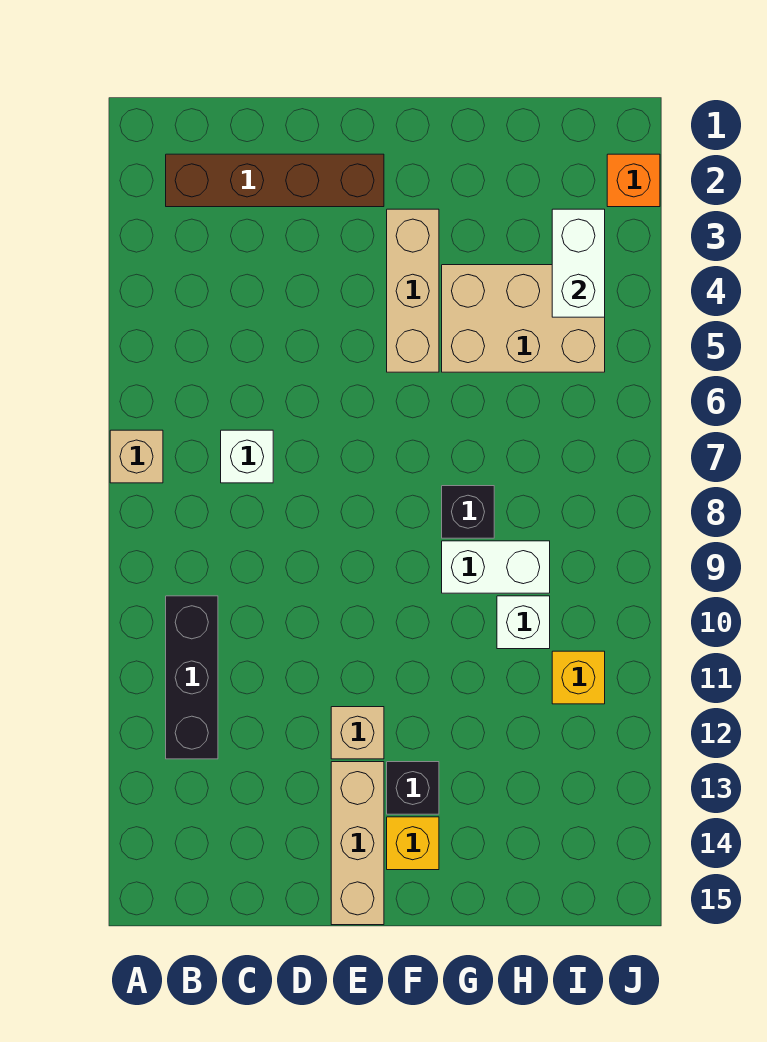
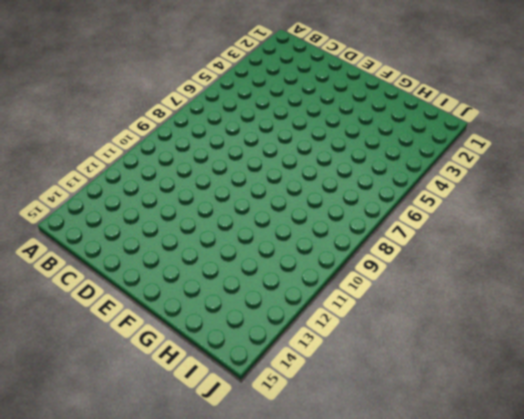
none -> tan 1x1 brick [110,430,163,483]
none -> brown 1x4 brick [166,154,384,207]
none -> black 1x3 brick [166,596,218,759]

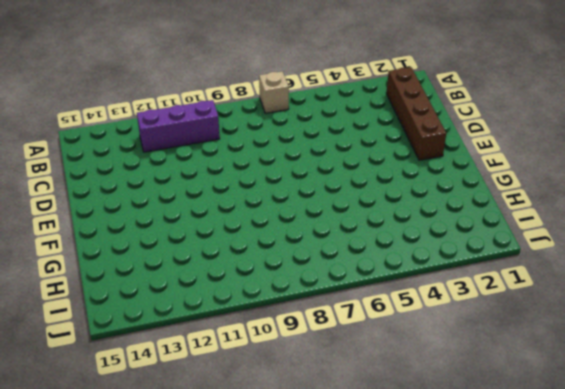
purple 1x3 brick [137,100,220,152] -> black 1x3 brick [166,596,218,759]
none -> white 1x1 brick [221,430,273,483]
none -> tan 1x1 brick [331,707,384,759]
none -> tan 1x3 brick [331,762,384,925]

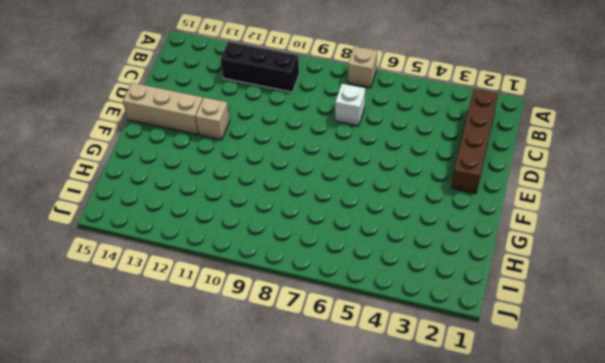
none -> tan 1x3 brick [387,209,439,372]
none -> black 1x1 brick [387,762,439,814]
none -> yellow 1x1 brick [387,817,439,870]

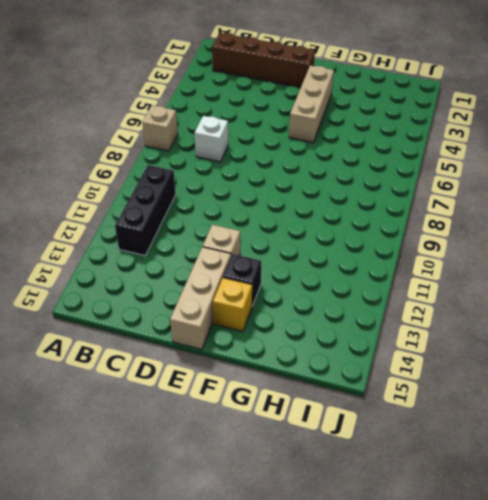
none -> tan 2x3 brick [442,265,605,372]
none -> black 1x1 brick [442,486,494,538]
none -> white 1x2 brick [442,541,550,593]

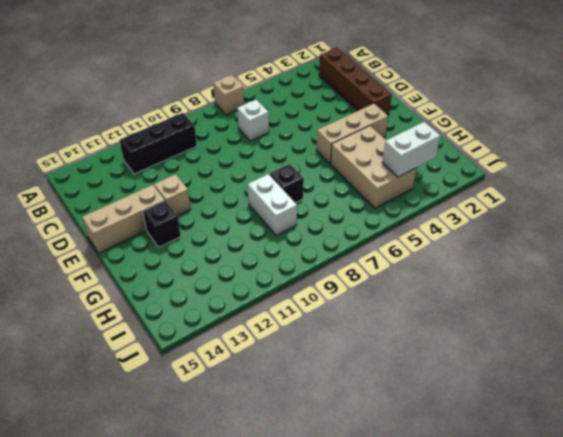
none -> yellow 1x1 brick [387,817,439,870]
none -> white 1x1 brick [497,596,550,649]
none -> yellow 1x1 brick [552,651,605,704]

